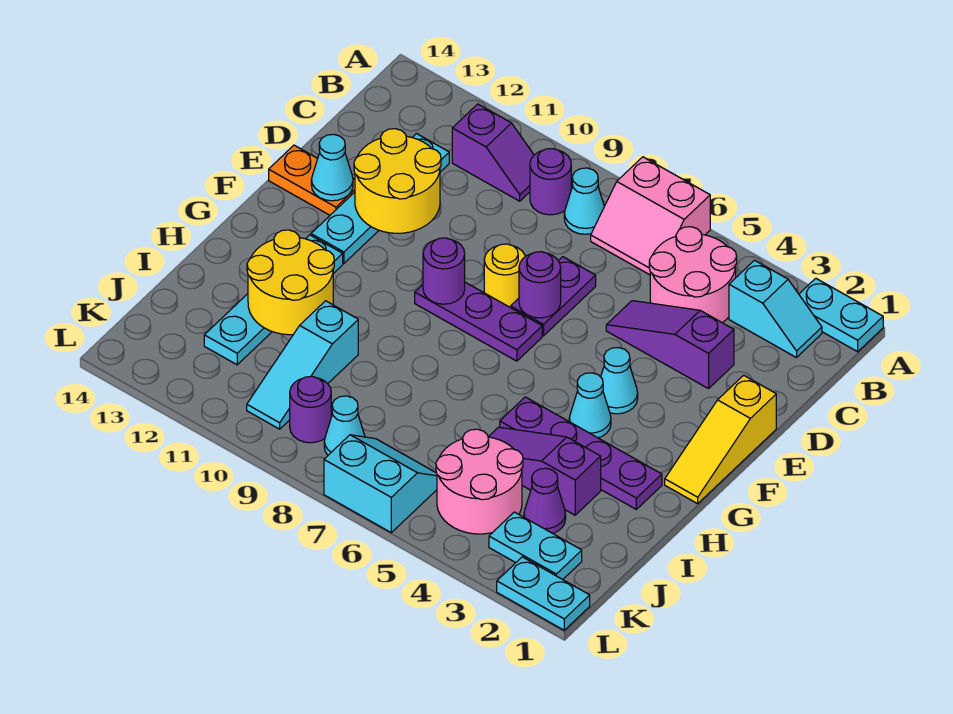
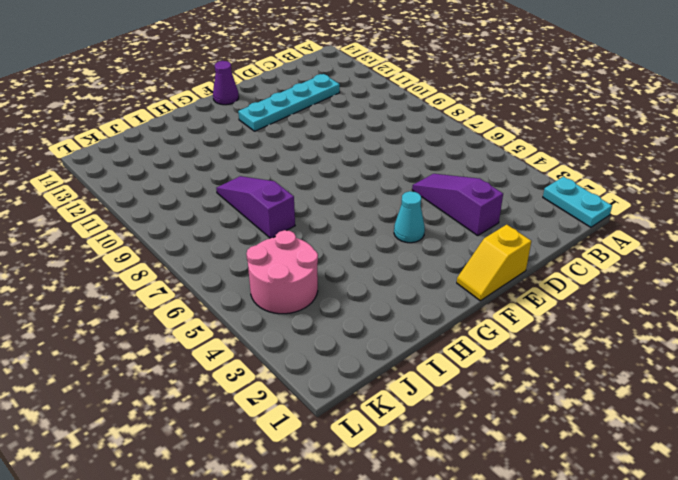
yellow 1x2 slope [457,225,531,301] -> yellow 1x3 slope [665,375,776,504]
purple 1x1 cone [213,61,239,105] -> purple 1x1 cone moved to [524,468,566,533]
purple 1x3 slope [216,176,295,238] -> purple 1x3 slope moved to [489,427,601,515]
none -> pink 2x2 slope [591,157,710,275]
none -> cyan 1x2 slope [729,260,822,358]
none -> pink 2x2 round brick [649,227,737,323]
none -> cyan 1x1 cone [564,168,604,234]

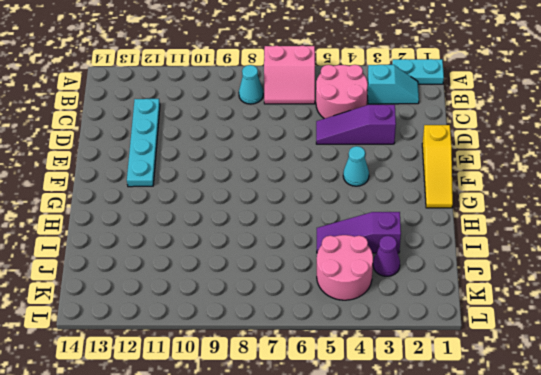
none -> purple 1x1 round brick [530,149,571,215]
none -> purple 1x2 slope [452,104,534,201]
none -> purple 1x2 plate [511,257,596,336]
none -> yellow 1x1 round brick [484,244,525,308]

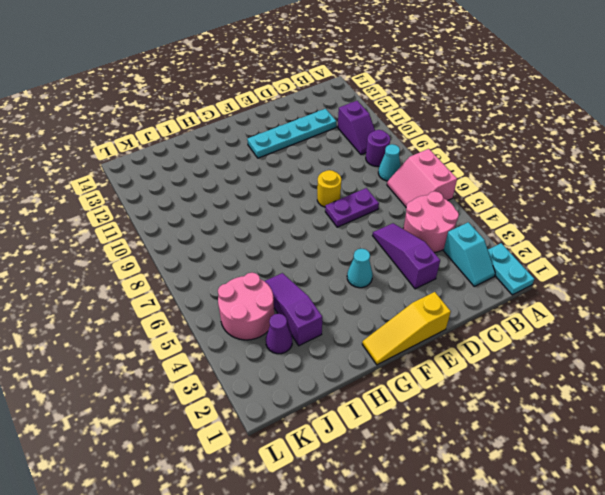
none -> orange 1x2 plate [269,145,355,215]
none -> purple 1x3 plate [415,282,542,361]
none -> cyan 1x1 cone [569,373,611,438]
none -> cyan 1x4 plate [204,235,343,365]

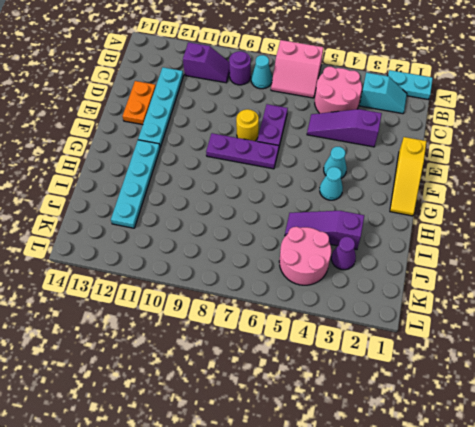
orange 1x2 plate [123,81,156,125] -> orange 1x2 plate turned to [269,145,355,215]
none -> purple 1x4 plate [500,397,662,509]
none -> cyan 1x3 slope [247,301,358,429]
none -> cyan 1x2 plate [489,512,582,580]
none -> cyan 2x2 slope [324,435,437,532]

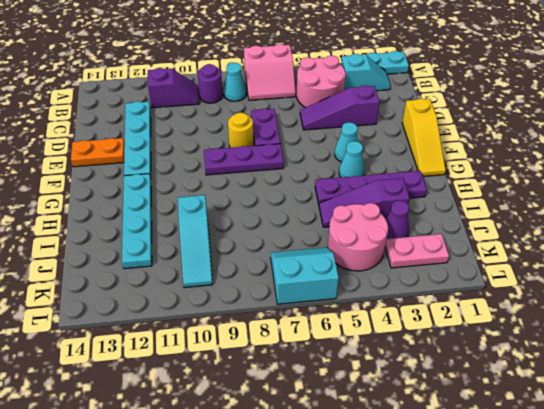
pink 1x2 plate [385,234,449,268] -> cyan 1x2 plate [489,512,582,580]
none -> cyan 1x1 cone [324,396,365,455]
none -> purple 1x1 round brick [290,376,331,443]
none -> cyan 1x2 plate [497,557,590,630]
none -> yellow 2x2 round brick [354,129,441,233]

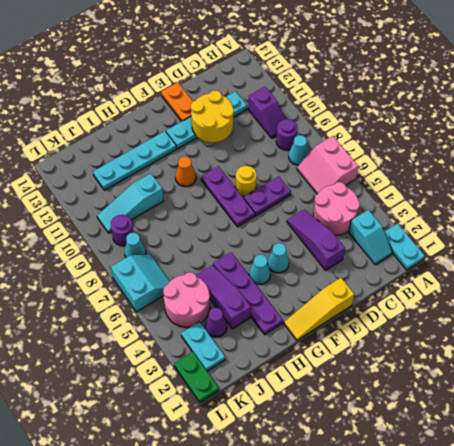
orange 1x1 cone [175,156,196,187] -> none
green 1x2 plate [174,352,219,403] -> cyan 1x2 plate [497,557,590,630]
none -> purple 1x1 round brick [519,252,561,318]
none -> cyan 1x1 cone [311,134,353,201]
none -> purple 1x1 round brick [423,238,465,304]
none -> yellow 2x2 round brick [247,230,334,335]

